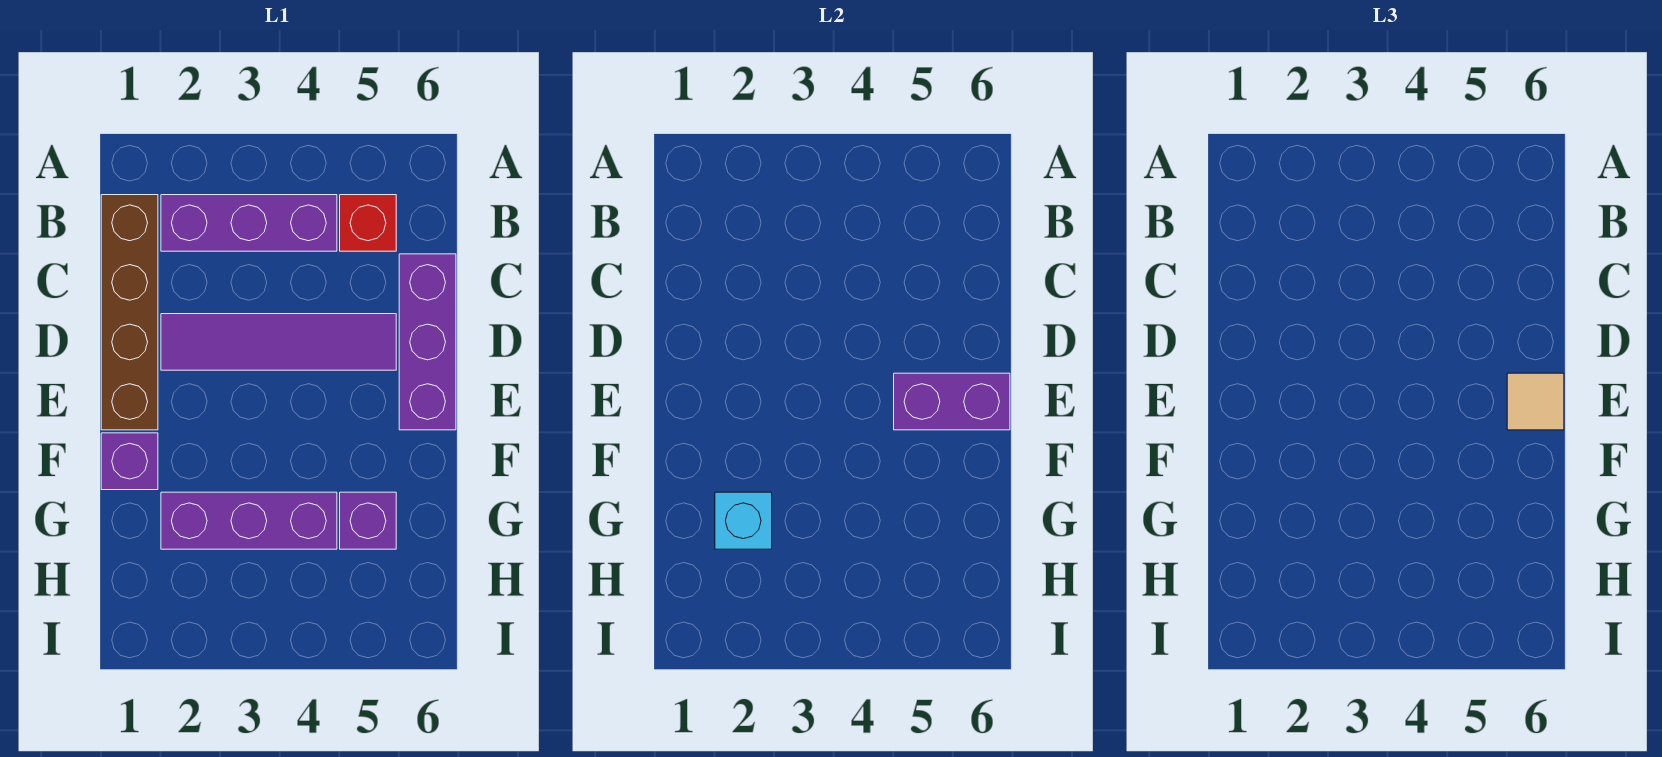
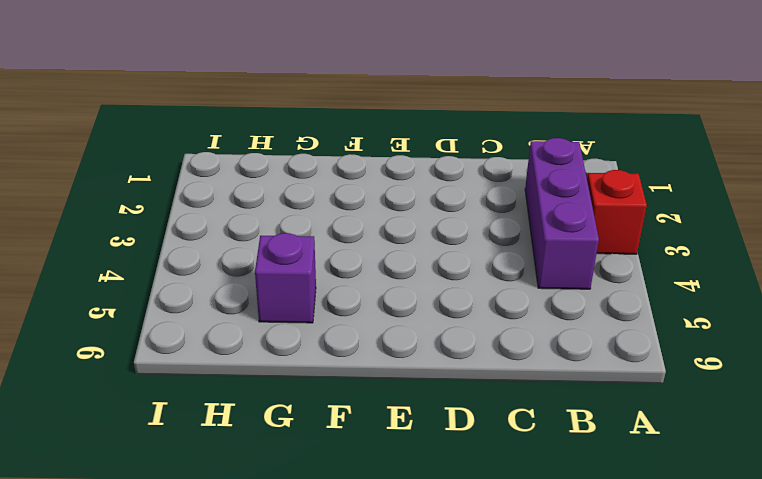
red 1x1 brick [587,170,647,254] -> red 1x1 brick moved to [340,195,396,251]
none -> brown 1x4 brick [101,195,158,430]
none -> purple 1x3 brick [399,254,456,430]

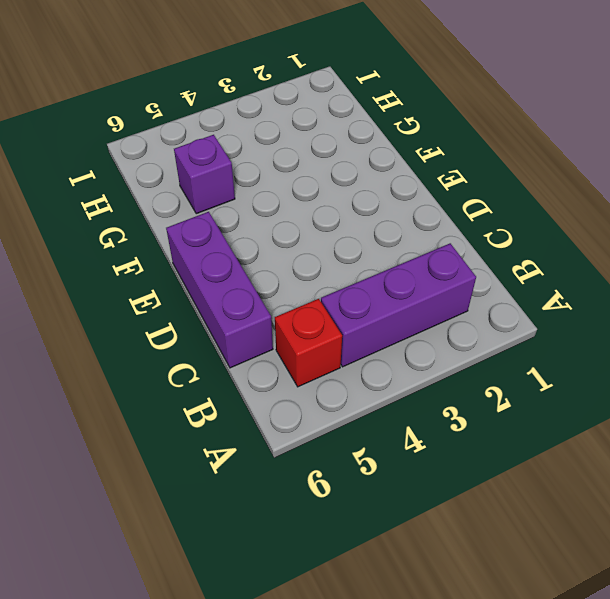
none -> brown 1x4 brick [101,195,158,430]
none -> purple 1x4 tile [161,314,396,370]

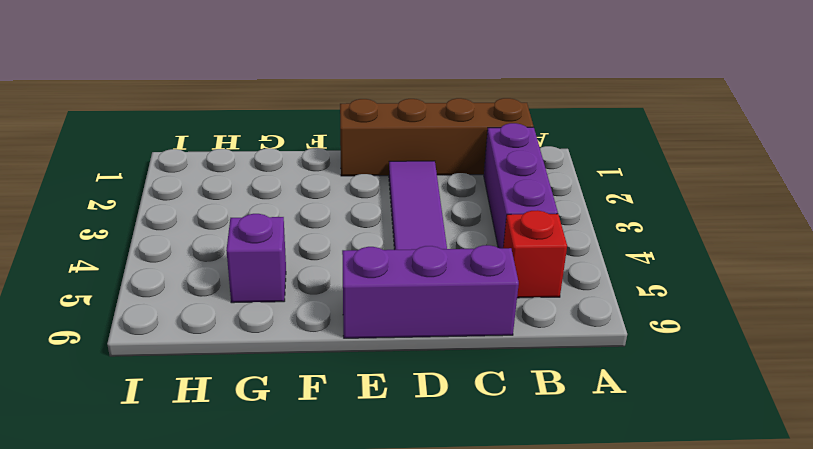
none -> purple 1x1 brick [101,433,158,490]
none -> purple 1x3 brick [161,492,337,549]

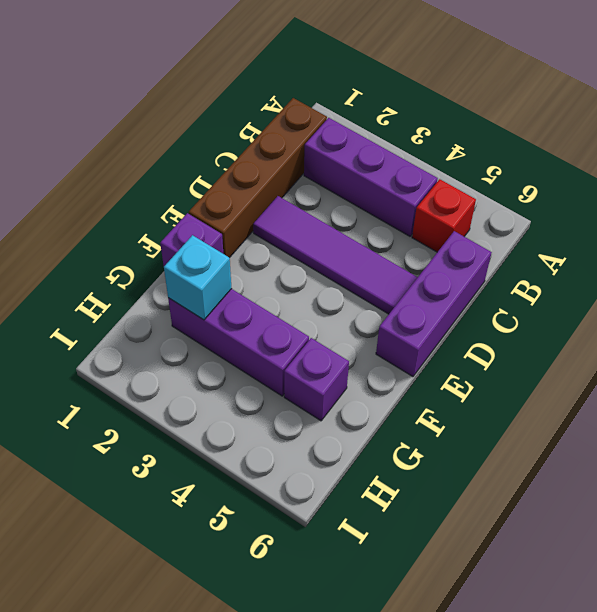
none -> purple 1x2 brick [894,373,1010,430]
none -> tan 1x1 tile [1507,373,1564,430]

